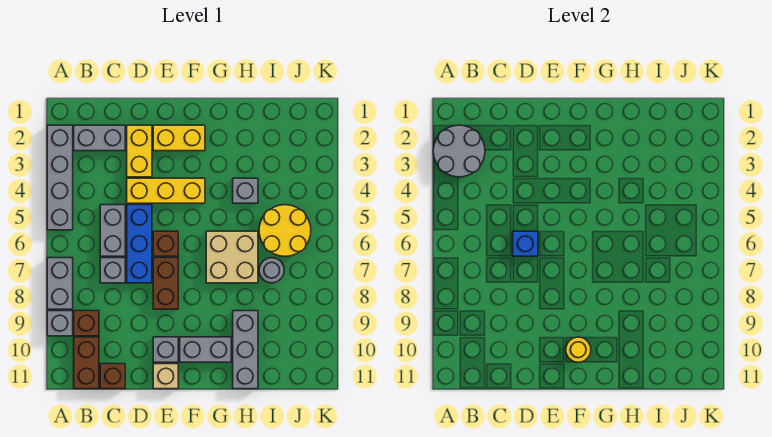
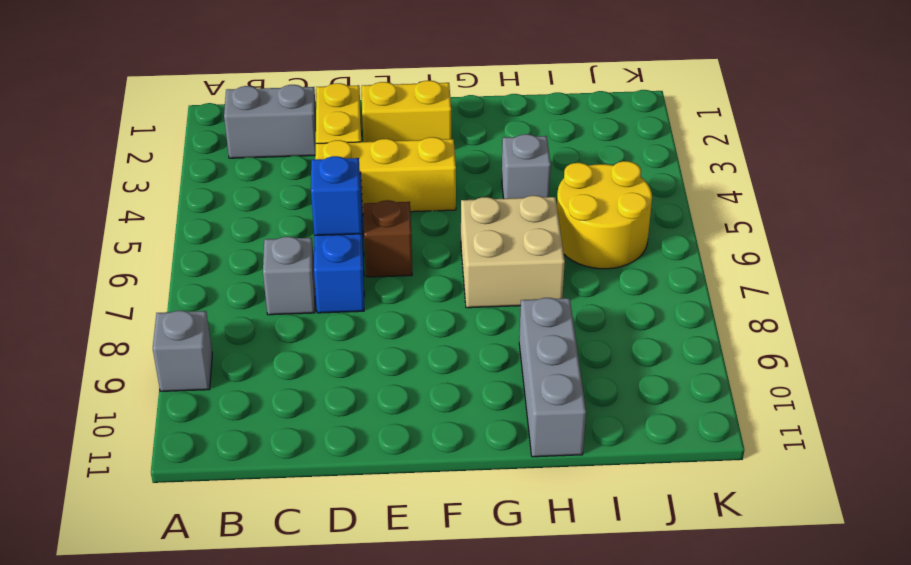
none -> grey 1x4 brick [47,125,73,230]
none -> grey 1x2 brick [47,258,73,309]
none -> brown 1x1 brick [74,311,99,336]

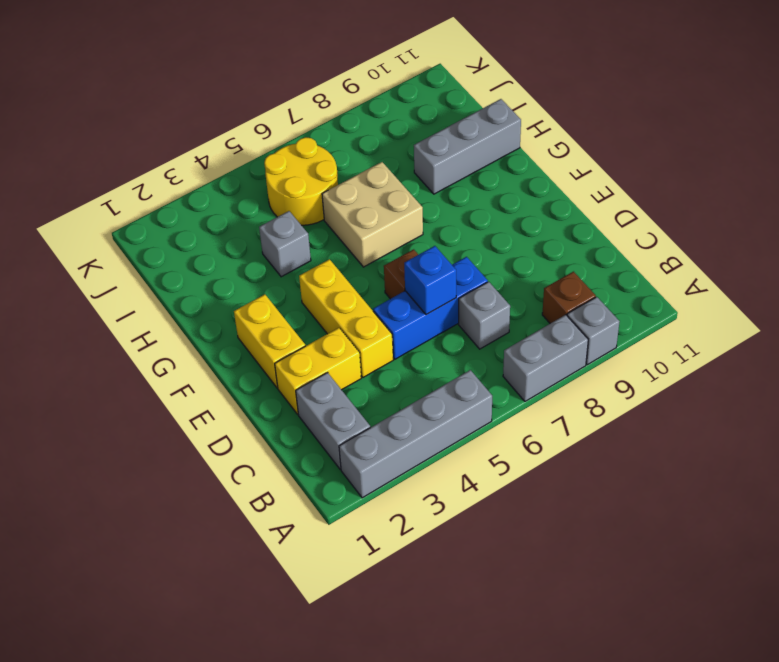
none -> brown 1x2 brick [74,337,99,389]
none -> grey 1x2 brick [100,205,125,256]
none -> brown 1x1 brick [100,364,125,389]

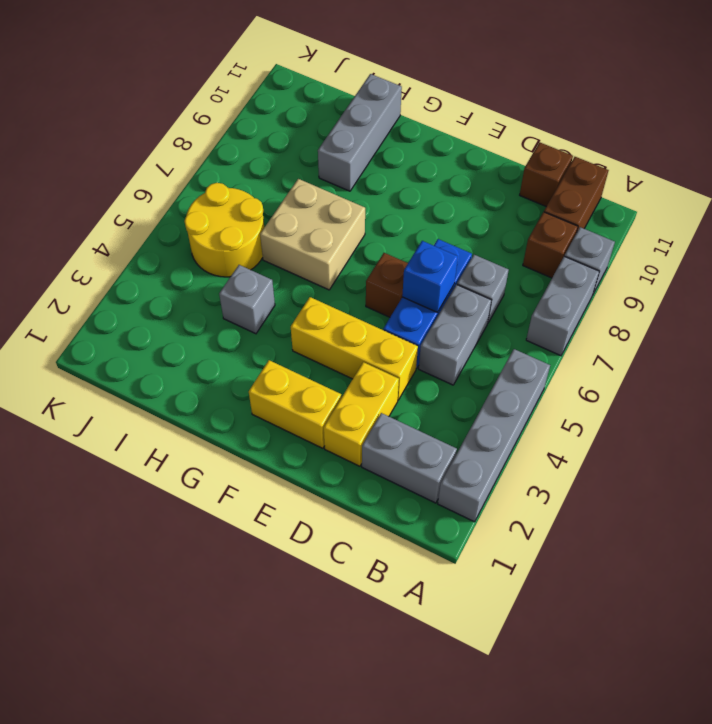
none -> brown 1x2 brick [153,258,178,309]
none -> grey 1x1 brick [153,337,178,362]
none -> tan 1x1 brick [153,364,178,389]

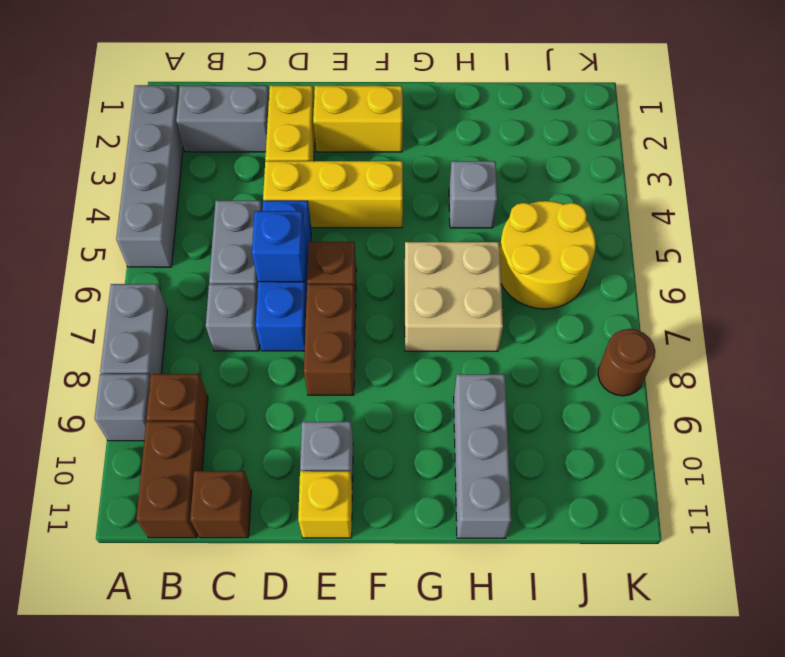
yellow 1x1 brick [298,471,352,538] -> tan 1x1 brick [153,364,178,389]
brown 1x1 round brick [598,329,655,396] -> none
none -> grey 1x2 brick [180,337,231,362]
none -> grey 1x1 round brick [259,258,284,283]
none -> grey 2x2 round brick [433,125,485,177]

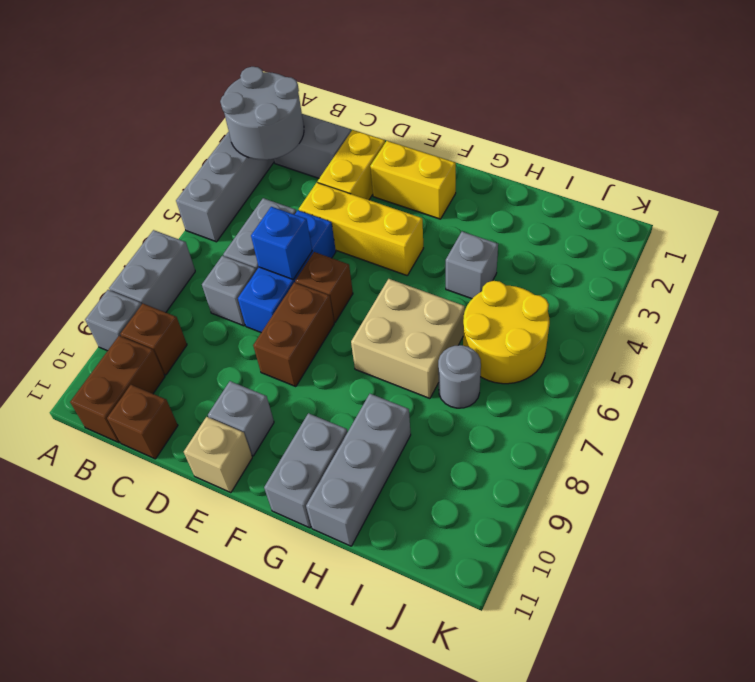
grey 1x2 brick [264,413,348,528] -> grey 1x2 brick turned to [180,337,231,362]
none -> yellow 1x1 round brick [566,337,591,362]

